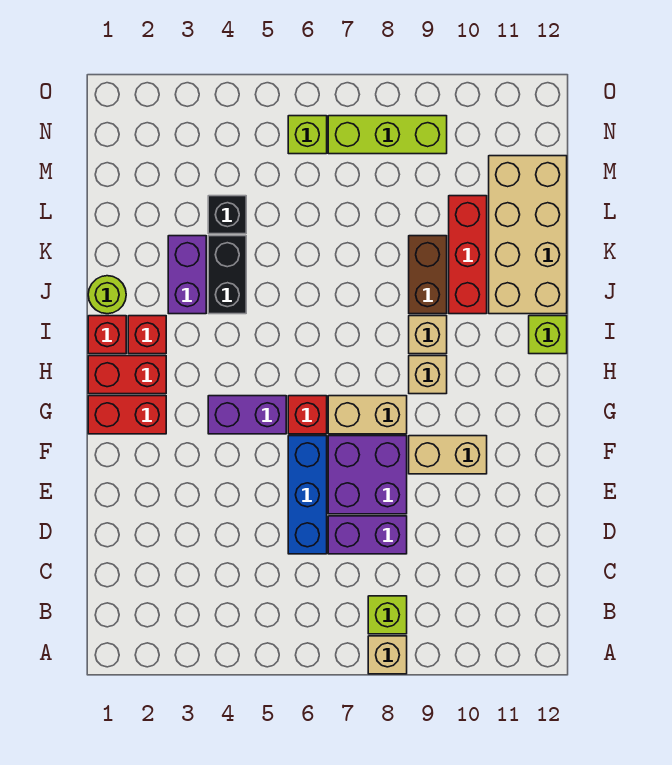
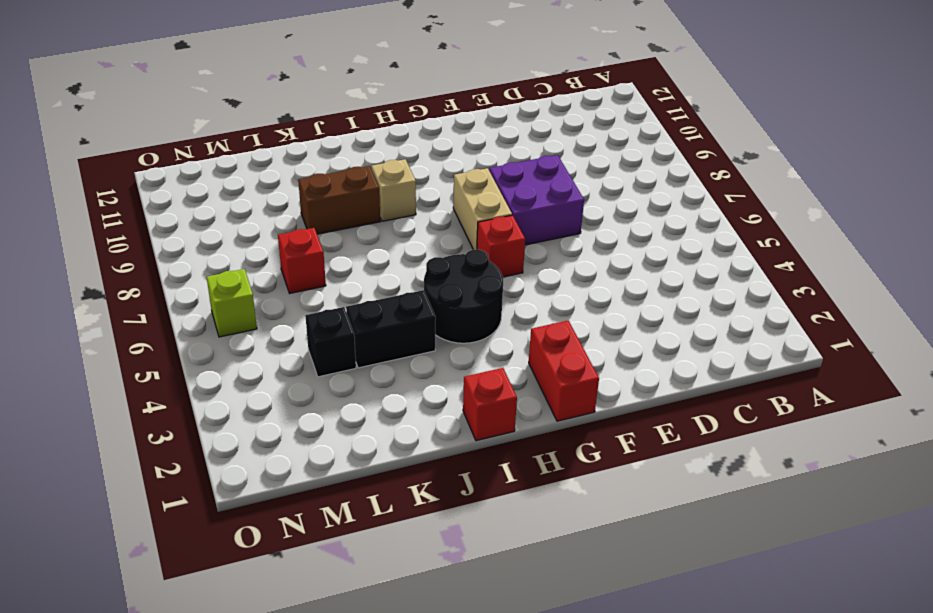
black 2x2 round brick [424,249,503,343] -> none
red 1x1 brick [278,228,326,293] -> red 1x1 brick moved to [128,316,166,354]
none -> tan 1x1 brick [368,636,407,674]
none -> lime 1x1 brick [368,596,407,634]
none -> blue 1x3 brick [288,436,327,554]

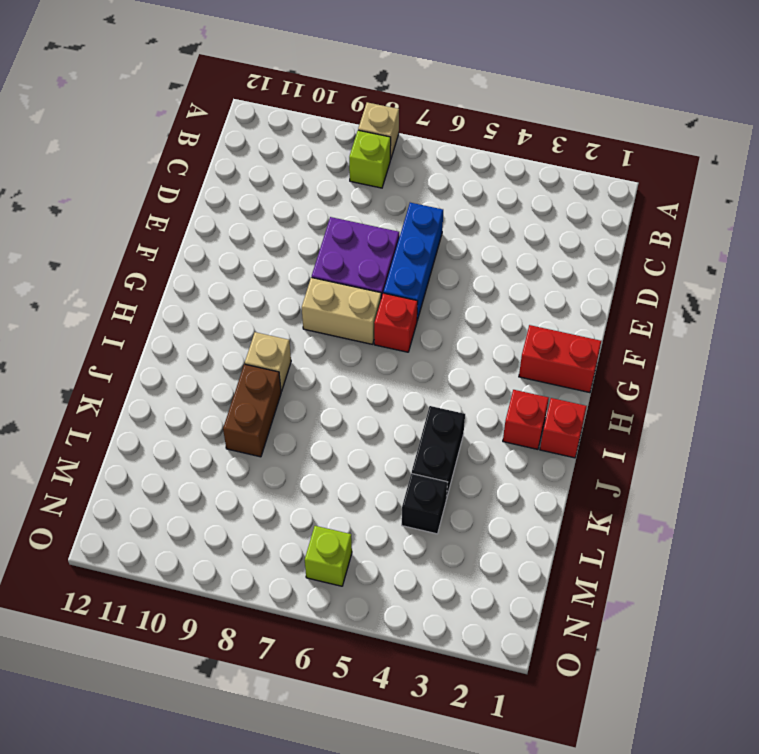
none -> purple 1x2 brick [328,516,407,554]
none -> tan 1x2 brick [409,436,487,474]
none -> purple 1x2 brick [208,396,286,434]

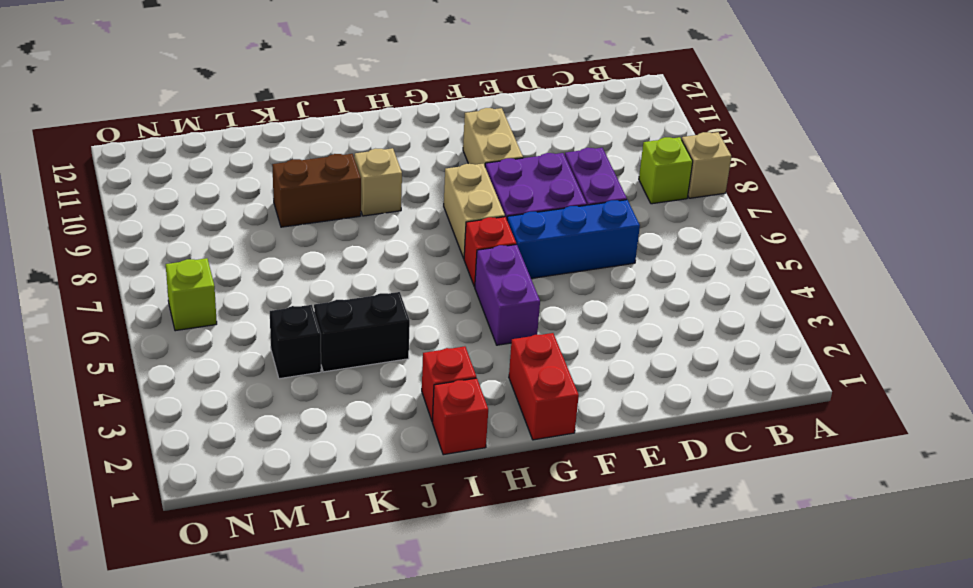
none -> red 1x2 brick [88,356,166,394]
none -> tan 1x1 brick [409,356,447,394]
none -> lime 1x1 brick [529,316,567,354]

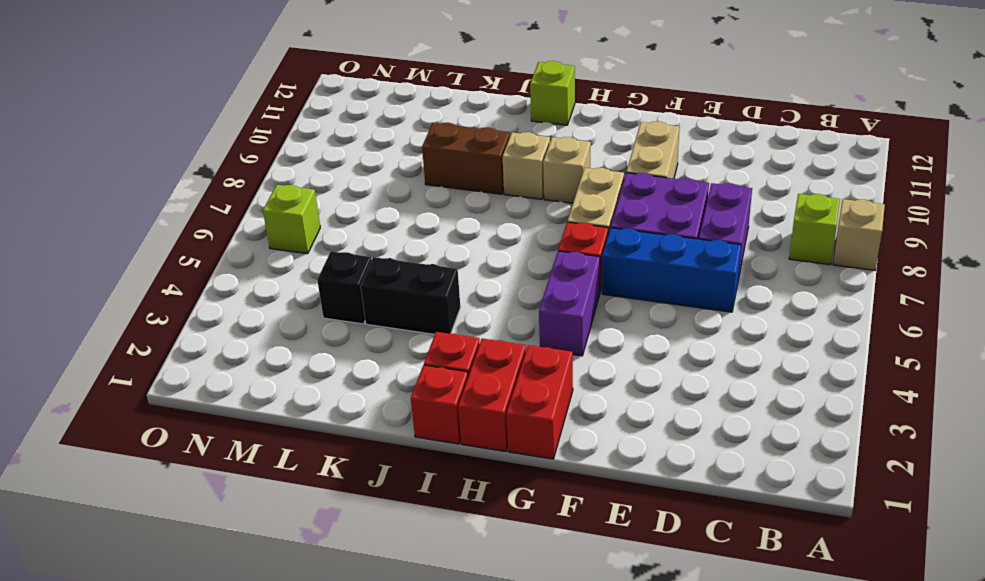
none -> lime 1x1 round brick [88,276,126,314]
none -> purple 1x2 brick [168,236,206,314]
none -> red 1x3 brick [449,196,487,314]

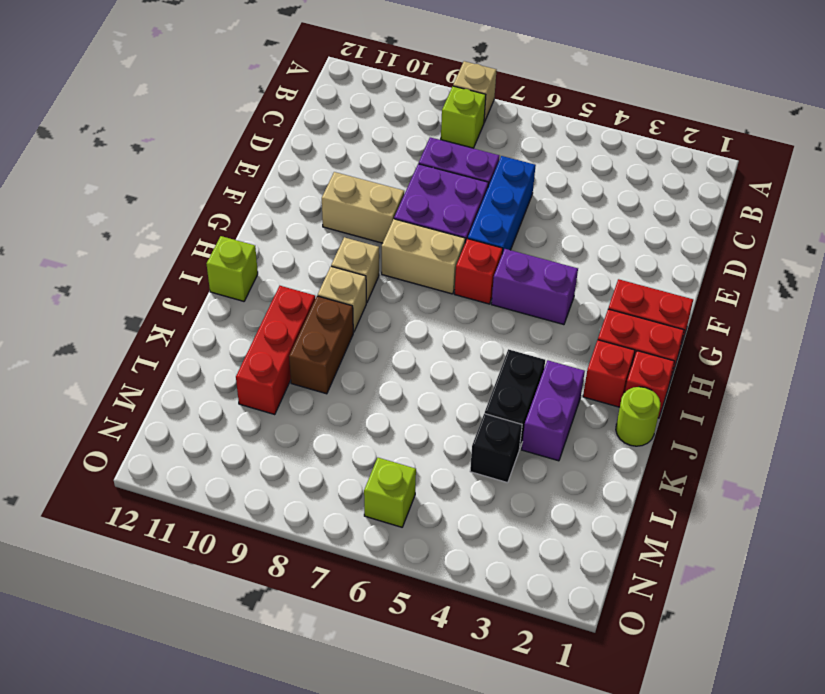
none -> tan 2x4 brick [489,156,567,314]
none -> lime 1x3 brick [328,116,447,154]

